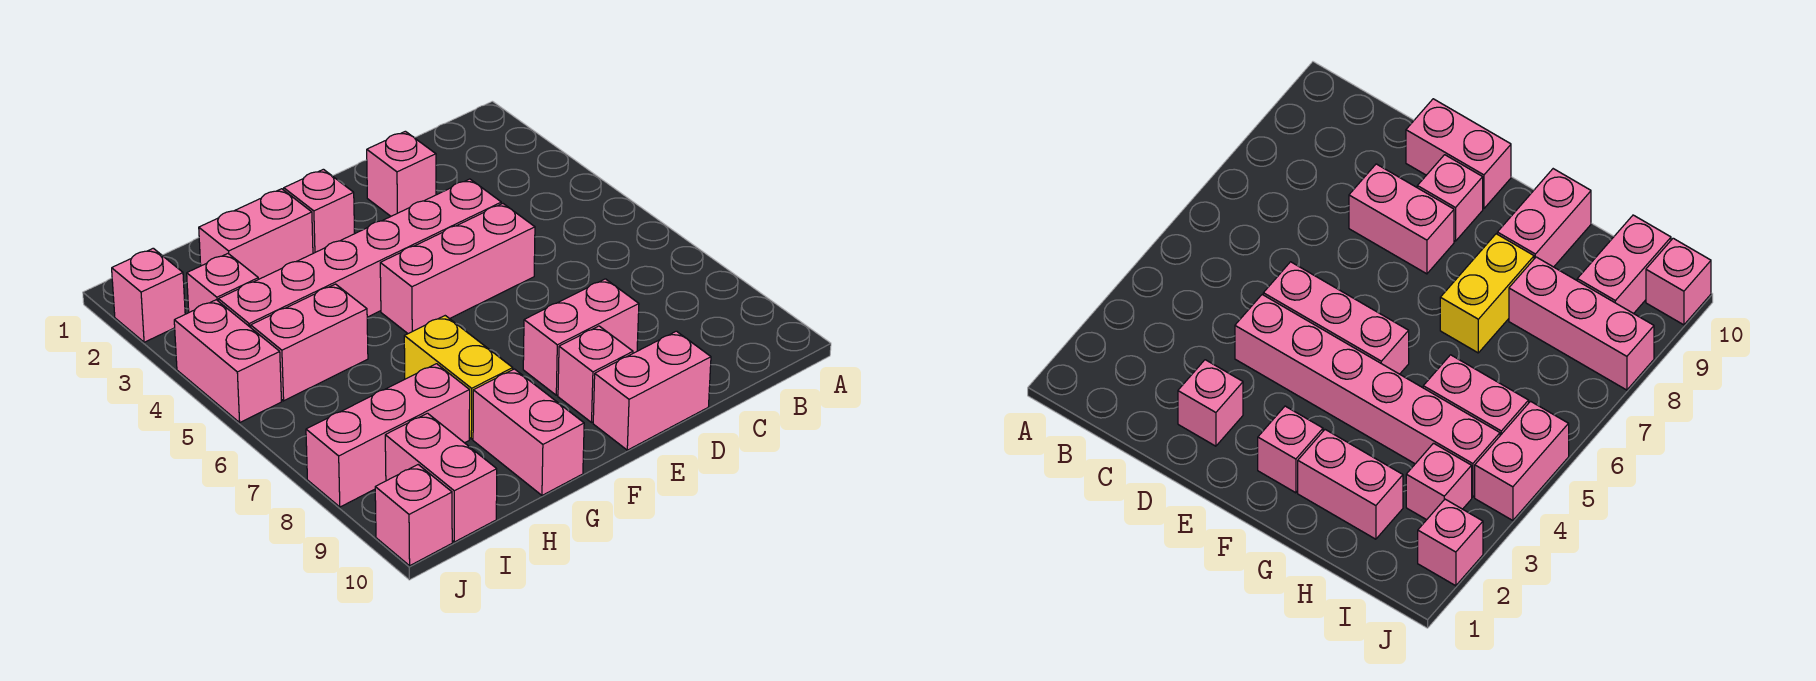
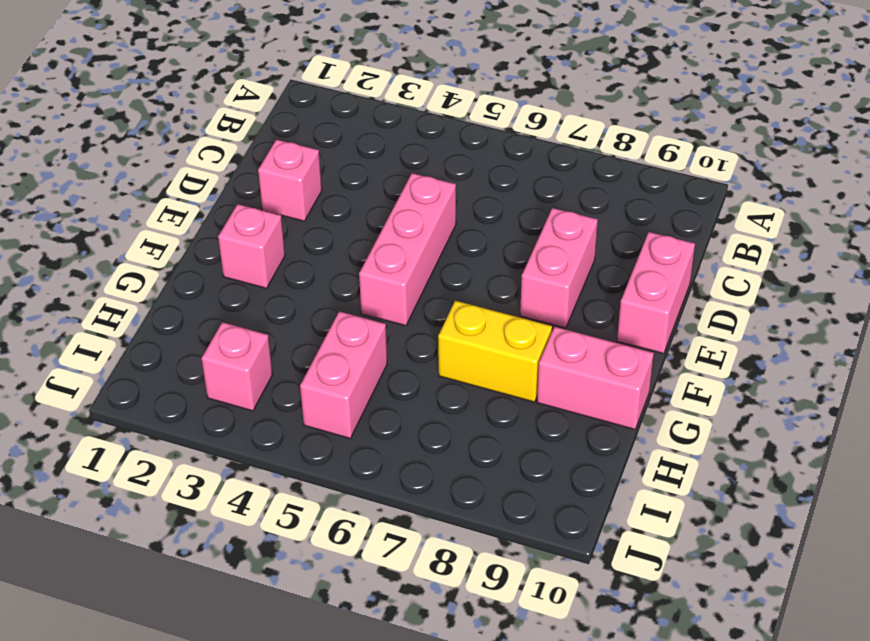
none -> pink 1x6 brick [218,179,501,327]
none -> pink 1x1 brick [558,326,633,422]
none -> pink 1x2 brick [199,189,313,279]

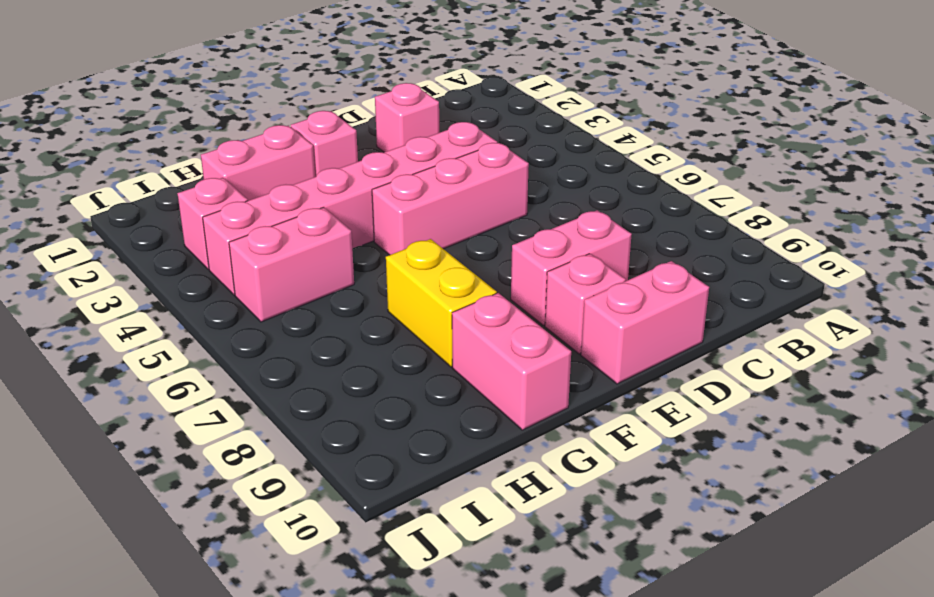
none -> pink 1x3 brick [306,364,470,507]
none -> pink 1x2 brick [385,413,497,542]
none -> pink 1x1 brick [112,248,185,342]

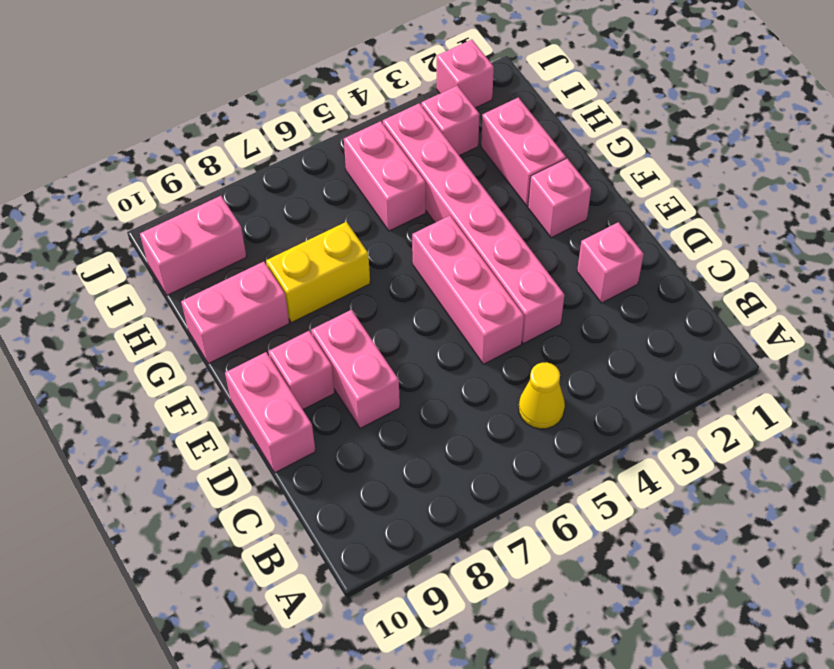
yellow 1x1 cone [519,362,565,429] -> none
none -> pink 1x3 brick [306,364,470,507]
none -> pink 1x2 brick [174,300,282,422]
none -> pink 1x1 brick [375,465,452,566]

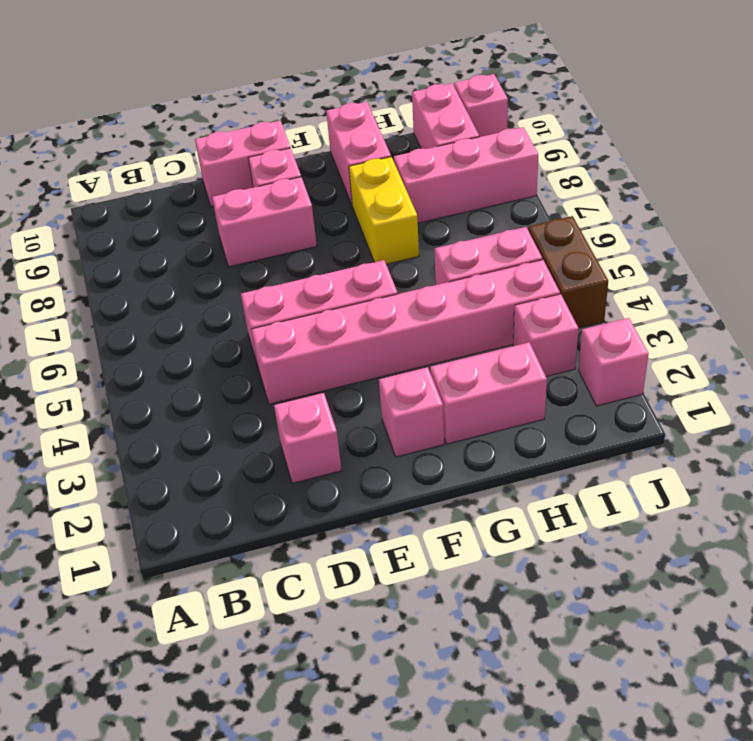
brown 1x2 brick [528,216,608,328] -> pink 1x2 brick [174,300,282,422]

